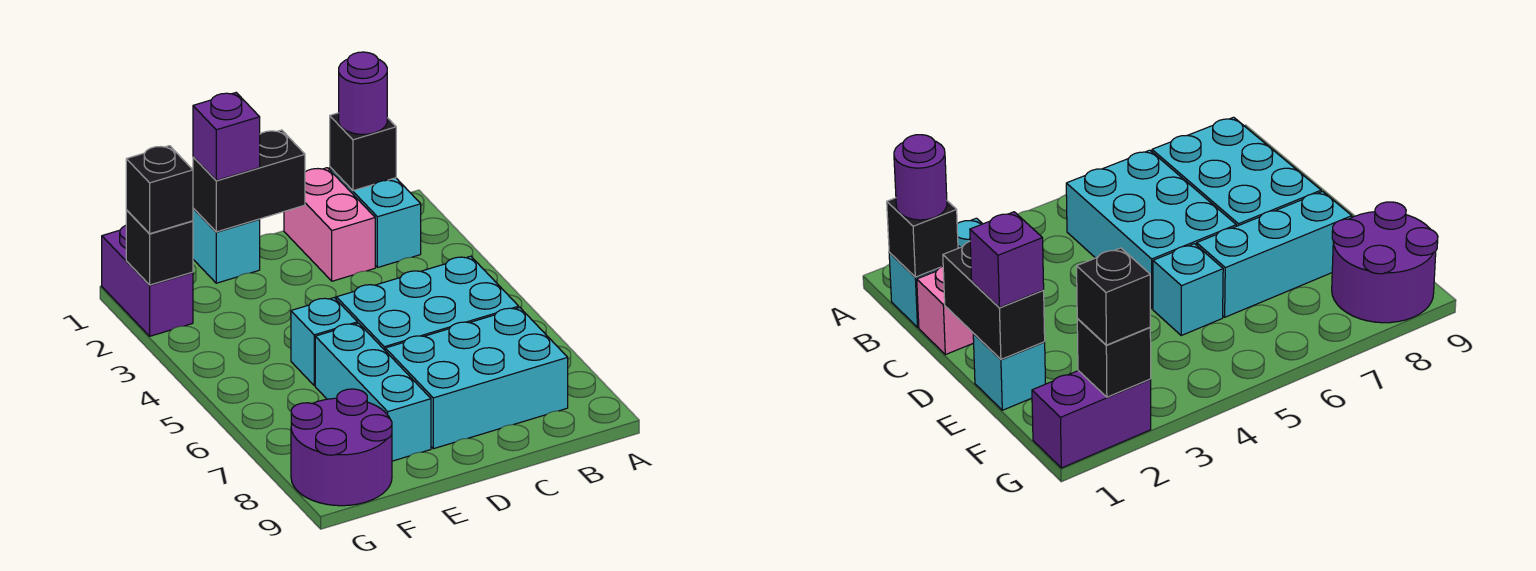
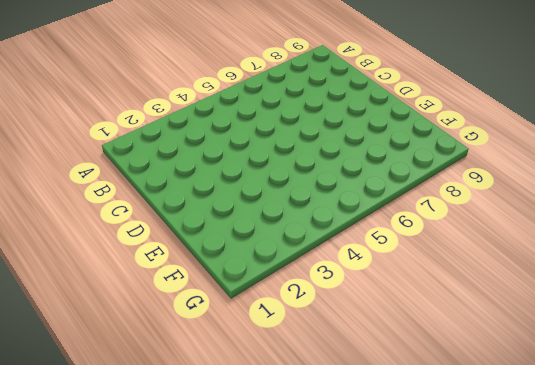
none -> cyan 1x2 brick [330,167,421,268]
none -> cyan 2x3 brick [336,256,519,350]
none -> cyan 2x3 brick [385,308,568,449]

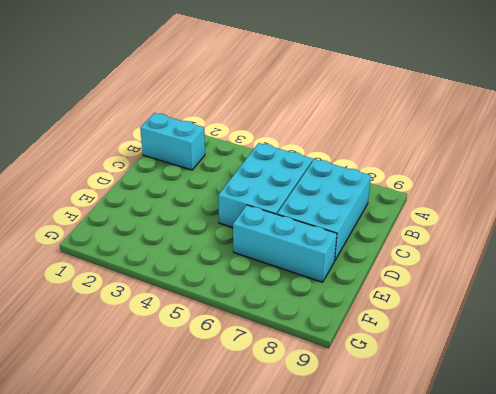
none -> pink 1x2 brick [284,168,375,281]
none -> cyan 1x1 brick [193,208,260,283]
none -> cyan 1x1 brick [291,298,358,386]

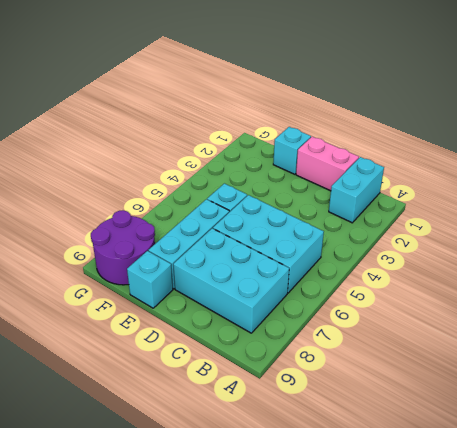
pink 1x2 brick [296,137,359,191] -> pink 1x2 brick turned to [284,168,375,281]
cyan 1x1 brick [127,251,173,308] -> none
none -> purple 1x2 brick [102,225,193,336]
none -> black 1x1 brick [330,113,396,191]
none -> black 1x2 brick [193,130,305,232]

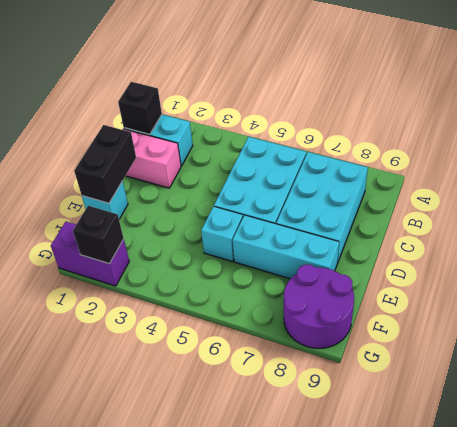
none -> purple 1x1 round brick [339,52,387,134]
none -> purple 1x1 brick [193,93,260,181]
none -> black 1x1 brick [126,146,193,234]

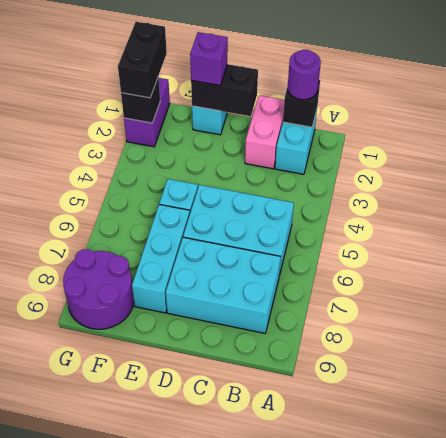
black 1x2 brick [118,22,167,98] -> black 1x1 brick [126,146,193,234]

